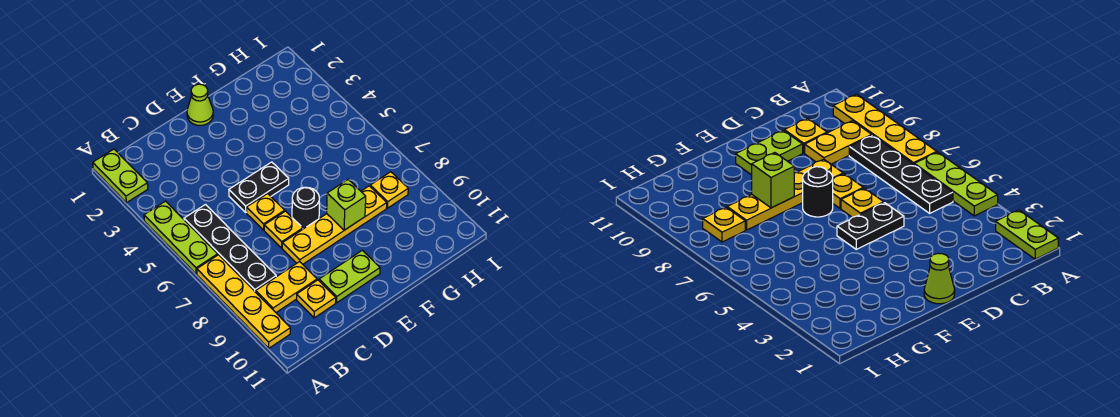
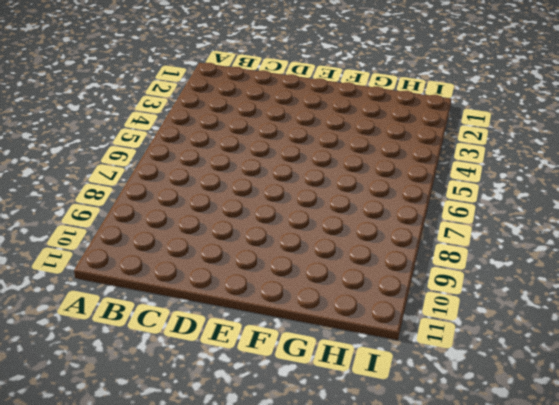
none -> lime 1x2 plate [93,149,148,203]
none -> lime 1x3 plate [144,201,218,274]
none -> yellow 1x4 plate [197,255,290,348]

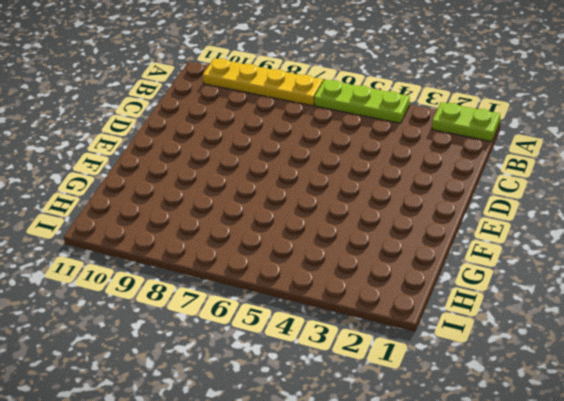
none -> black 1x4 plate [184,205,276,292]
none -> yellow 1x2 plate [256,262,317,312]
none -> yellow 1x1 plate [297,280,336,318]

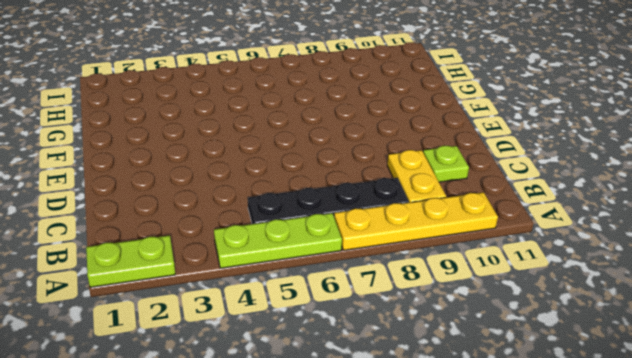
lime 1x1 plate [423,146,469,182] -> yellow 1x1 plate [297,280,336,318]
none -> black 1x2 plate [229,162,289,212]
none -> yellow 1x1 plate [247,194,285,230]
none -> yellow 1x1 plate [264,211,303,248]

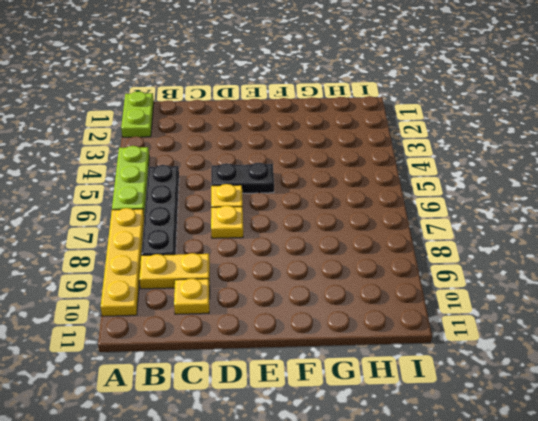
none -> yellow 1x4 plate [282,186,387,264]
none -> lime 1x2 plate [319,250,380,303]
none -> lime 1x1 cone [187,84,213,125]

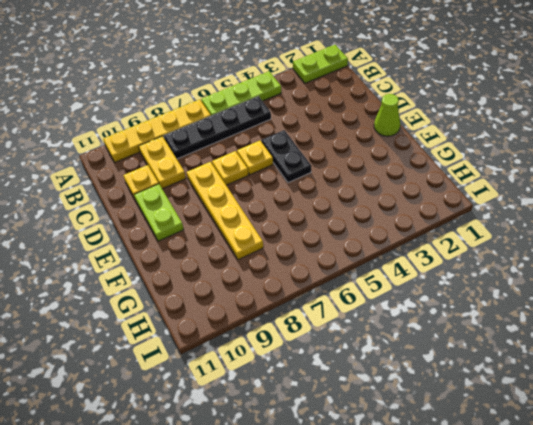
none -> black 1x1 round brick [292,187,319,229]
none -> yellow 1x1 plate [370,172,408,208]
none -> lime 1x1 brick [327,180,366,230]

